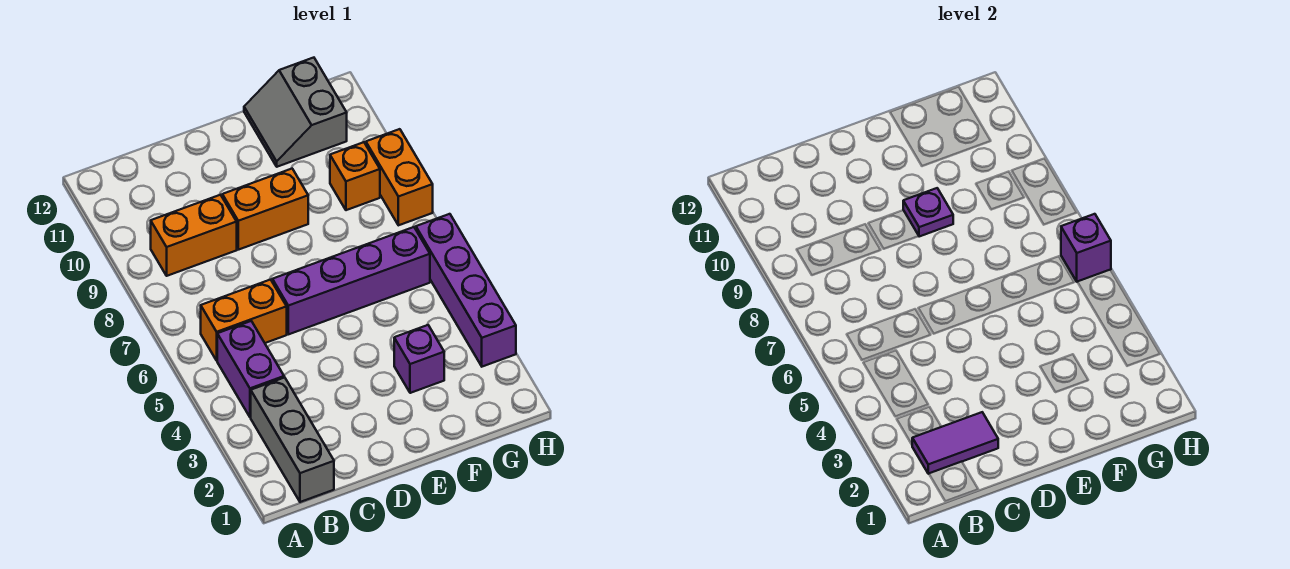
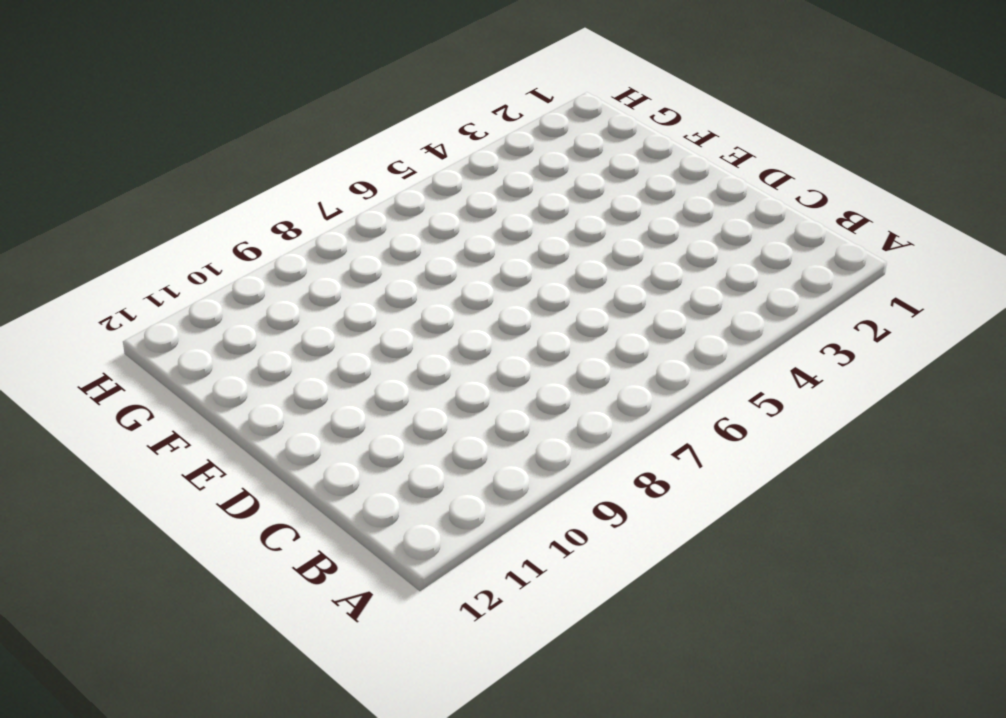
none -> grey 1x3 brick [251,378,334,502]
none -> purple 1x2 brick [217,321,284,417]
none -> orange 1x2 brick [201,280,287,361]

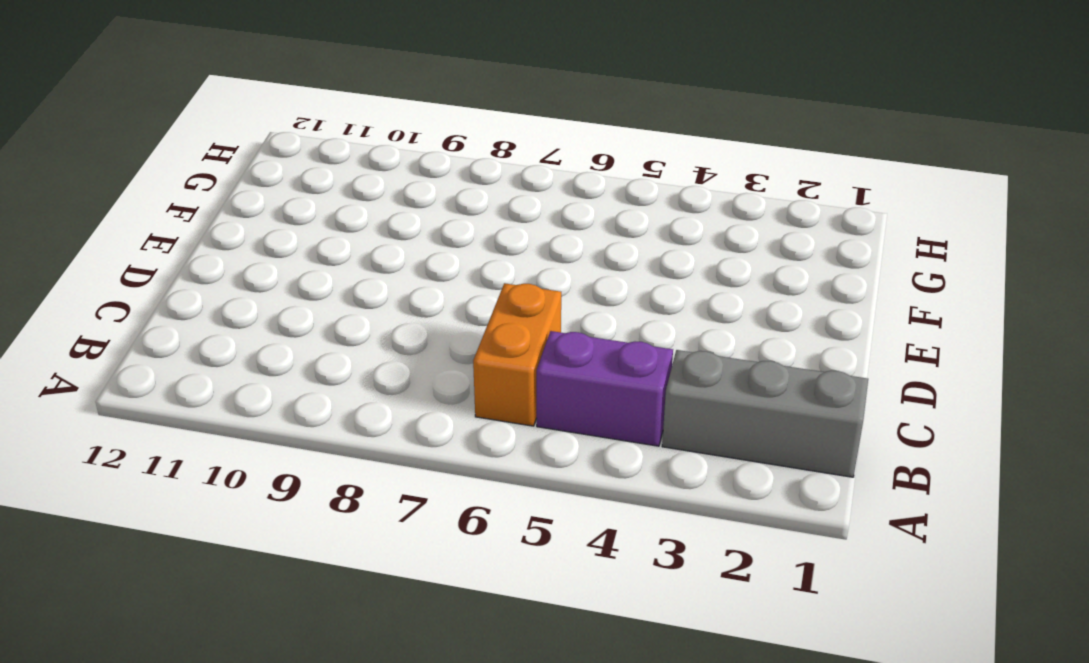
none -> orange 1x2 brick [151,195,237,276]
none -> purple 1x4 brick [272,227,430,334]
none -> orange 1x2 brick [222,169,308,250]

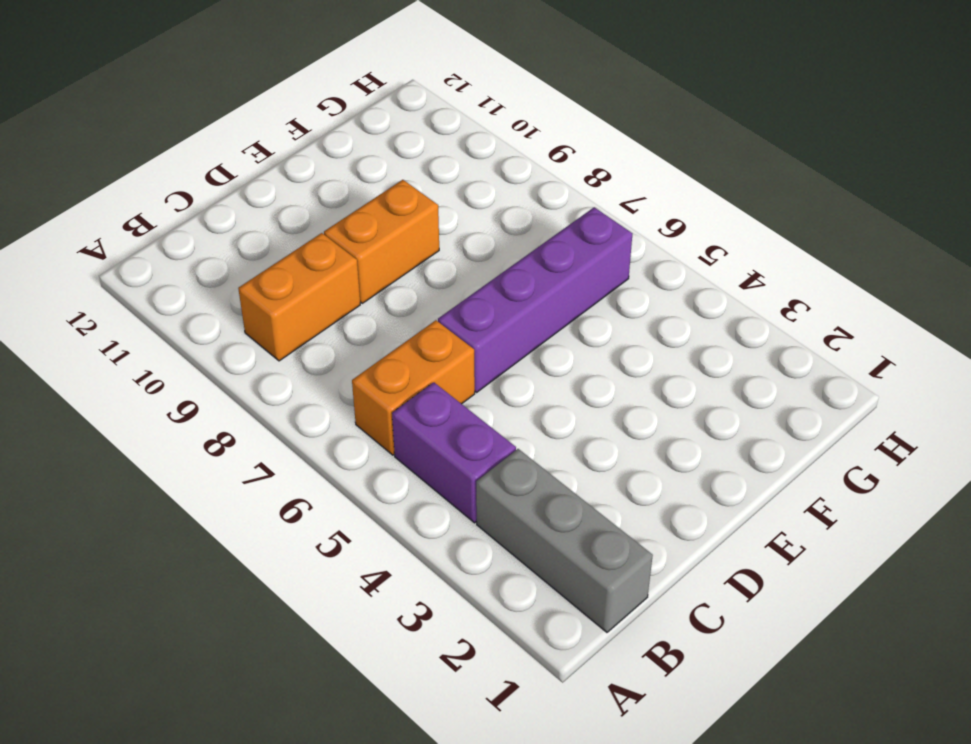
none -> purple 1x1 brick [394,325,444,393]
none -> grey 2x2 slope [244,58,347,167]
none -> orange 1x1 brick [330,142,380,210]

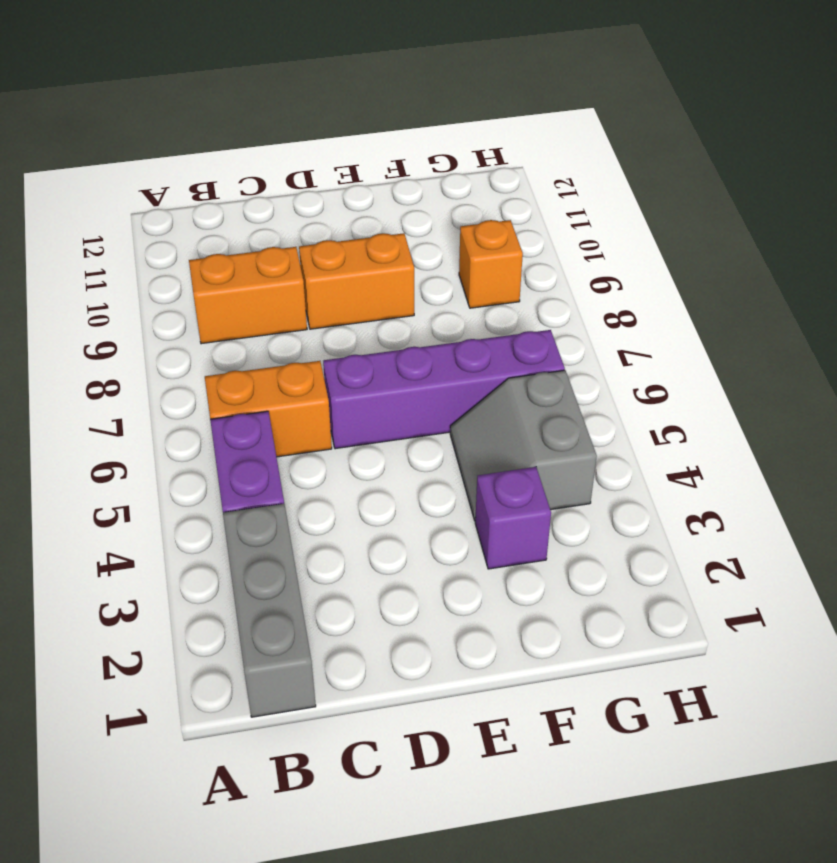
grey 2x2 slope [450,370,597,520] -> grey 2x2 slope moved to [244,58,347,167]
none -> purple 1x4 brick [416,214,516,367]
none -> orange 1x2 brick [366,129,433,225]
none -> purple 1x2 tile [912,412,998,474]

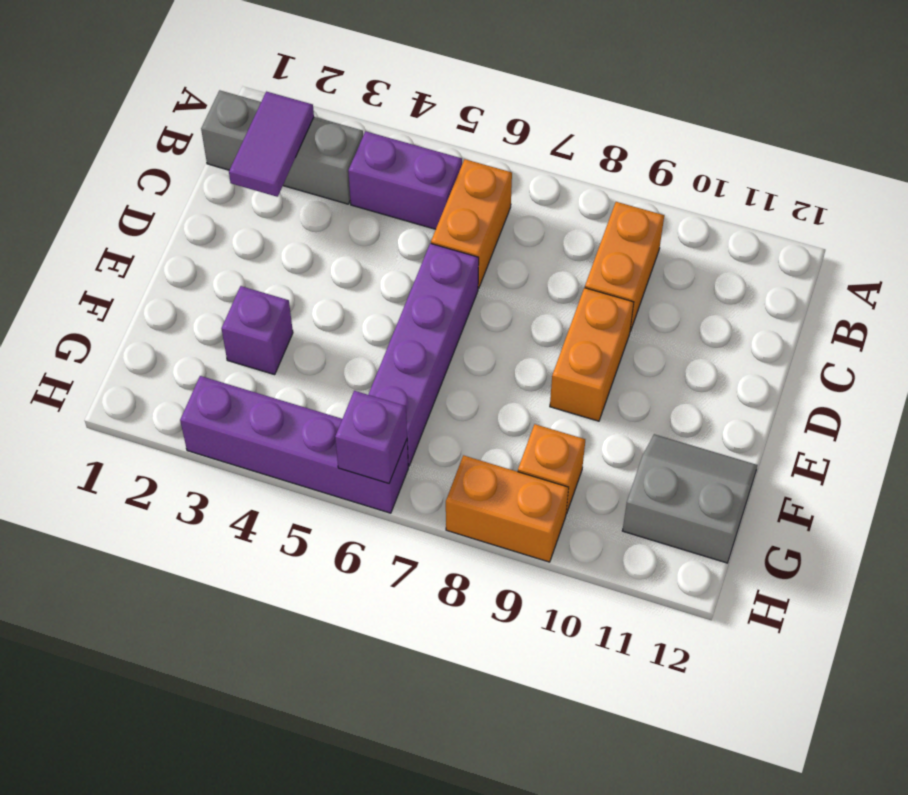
none -> purple 1x1 plate [903,188,953,237]

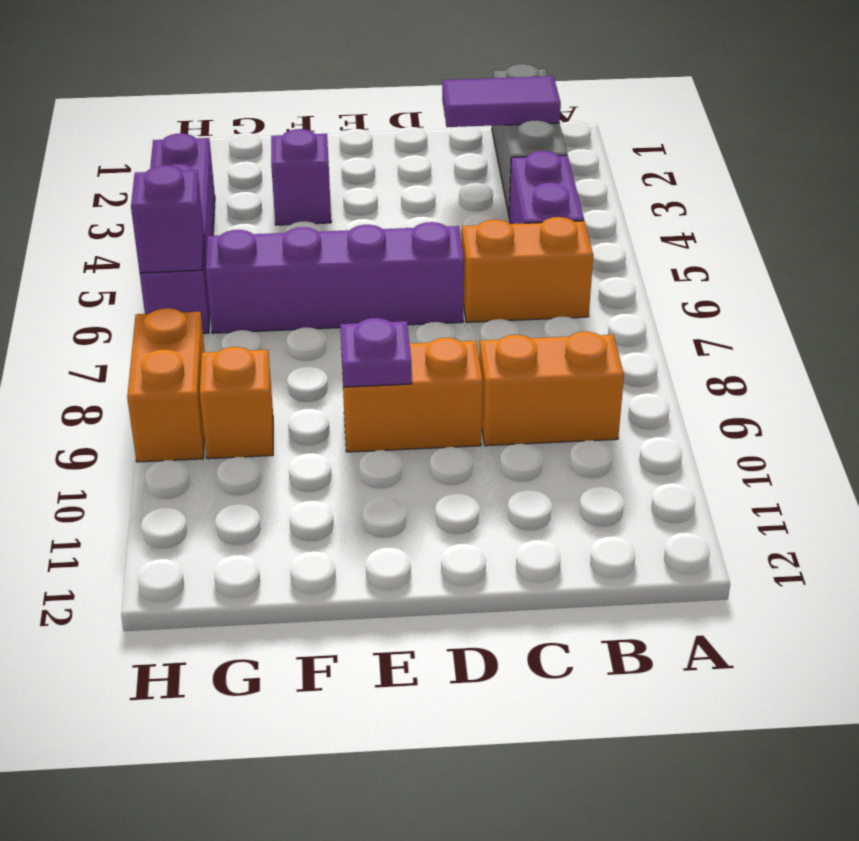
none -> grey 2x2 slope [244,58,347,167]

